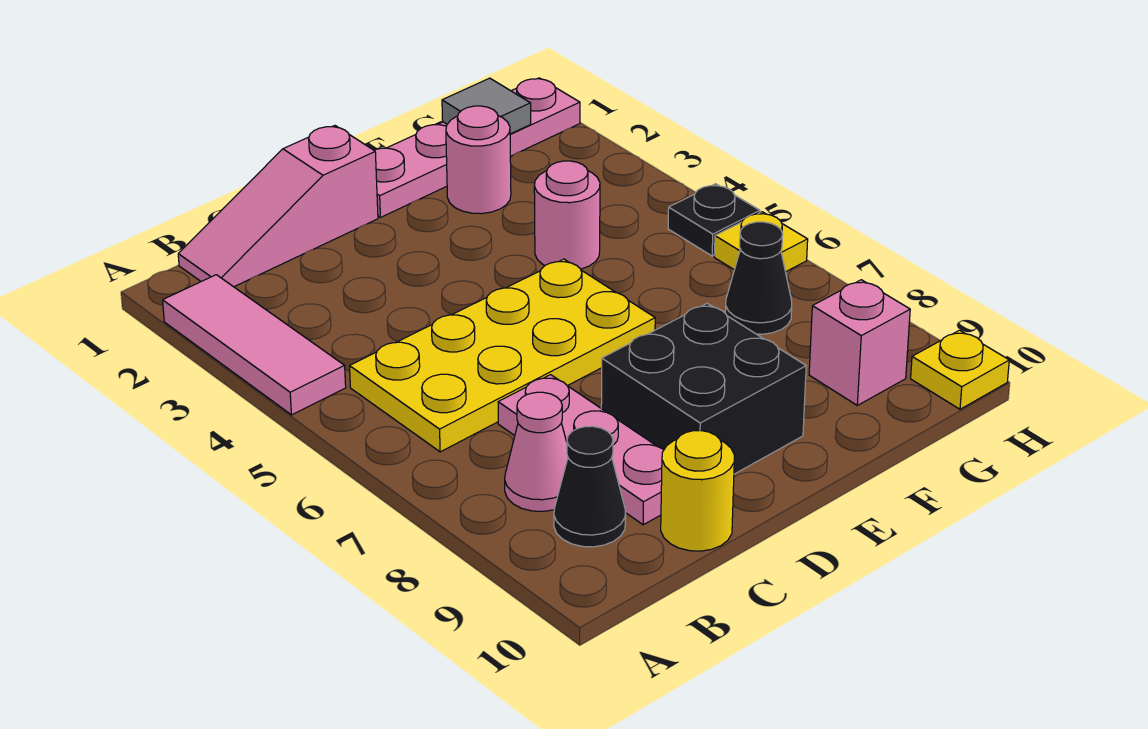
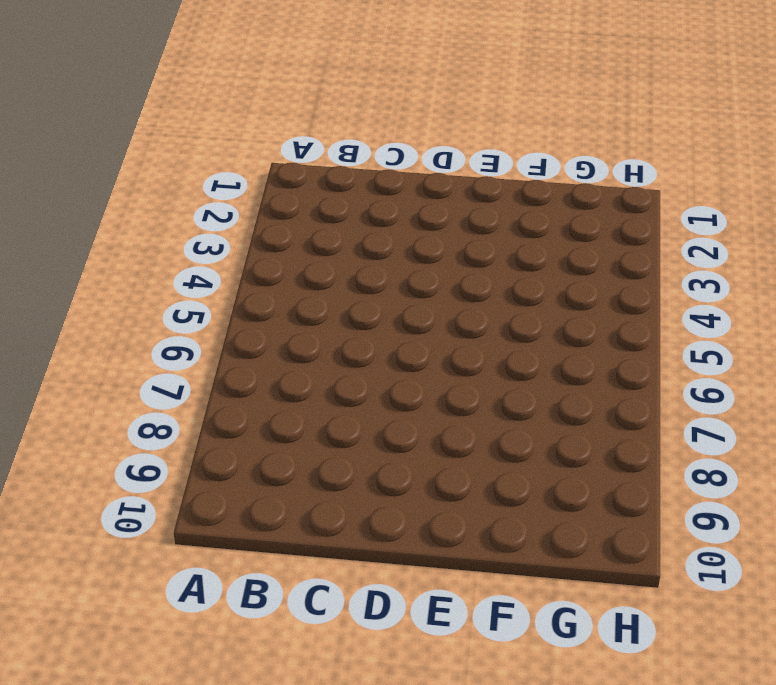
none -> pink 1x3 tile [163,275,346,415]
none -> pink 1x3 slope [178,126,378,287]
none -> yellow 2x4 plate [350,259,655,452]

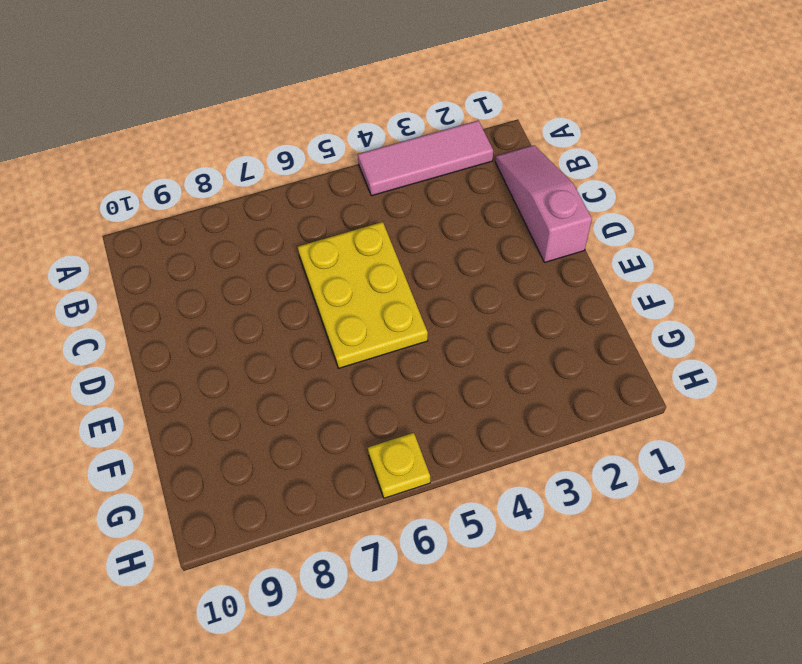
yellow 2x3 plate [298,222,428,368] -> yellow 2x4 plate [350,259,655,452]
none -> pink 1x1 cone [505,392,568,511]
none -> black 1x1 cone [554,426,626,547]
none -> pink 1x3 plate [498,375,664,525]

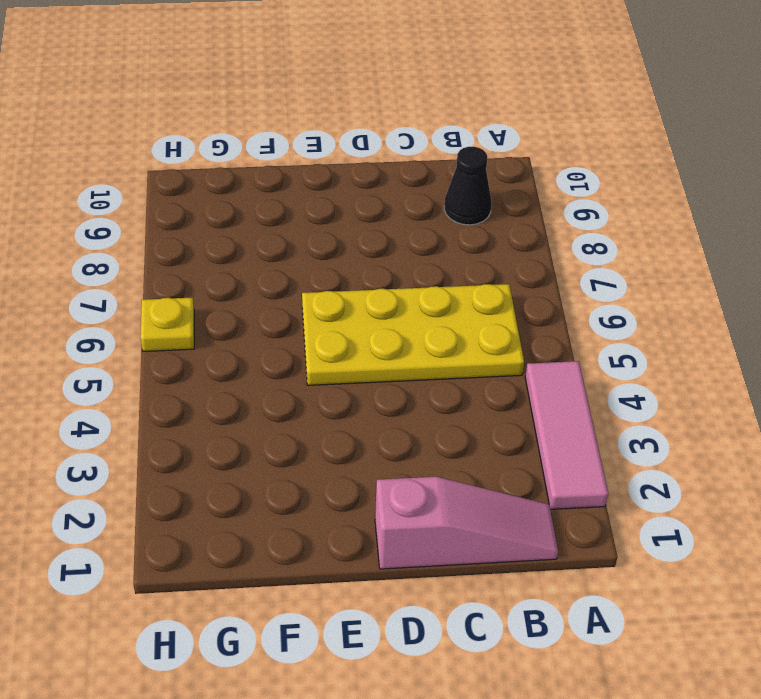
none -> pink 1x1 cone [505,392,568,511]
none -> pink 1x3 plate [498,375,664,525]
none -> yellow 1x1 round brick [661,431,734,551]

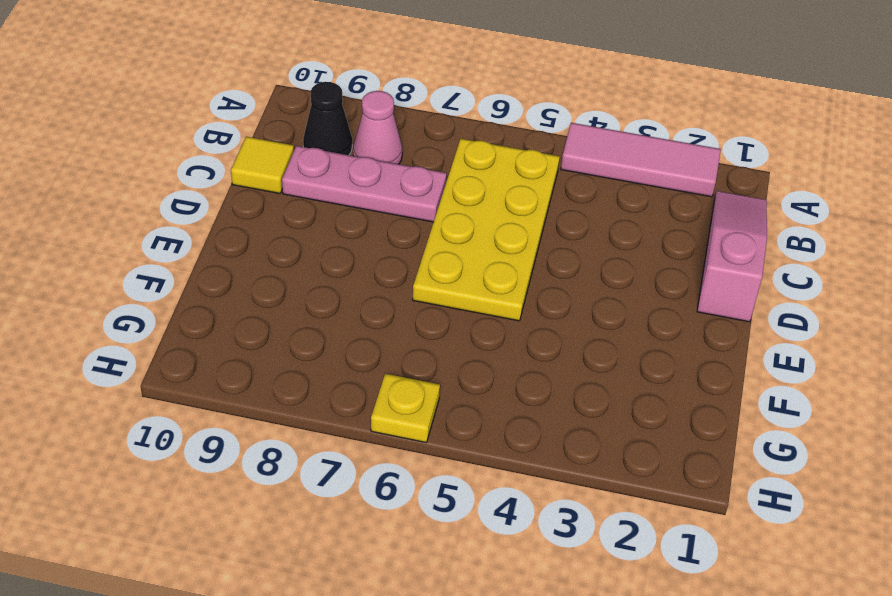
yellow 1x1 tile [231,137,294,193] -> yellow 1x1 round brick [661,431,734,551]
none -> black 2x2 brick [601,303,806,474]
none -> pink 1x4 plate [374,78,580,217]
none -> pink 1x1 round brick [446,106,511,214]

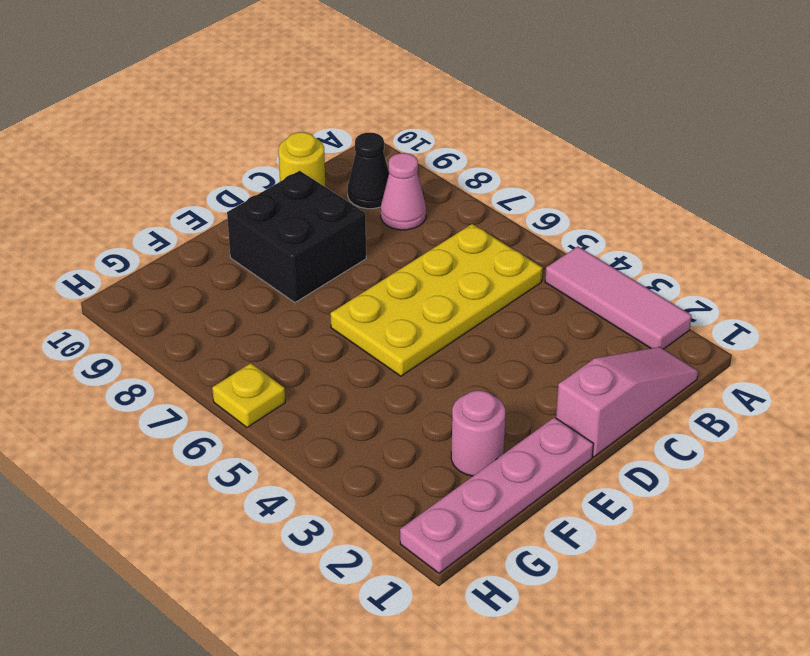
none -> pink 1x3 plate [498,375,664,525]
none -> pink 1x1 round brick [534,161,600,269]
none -> black 1x1 cone [725,222,792,334]

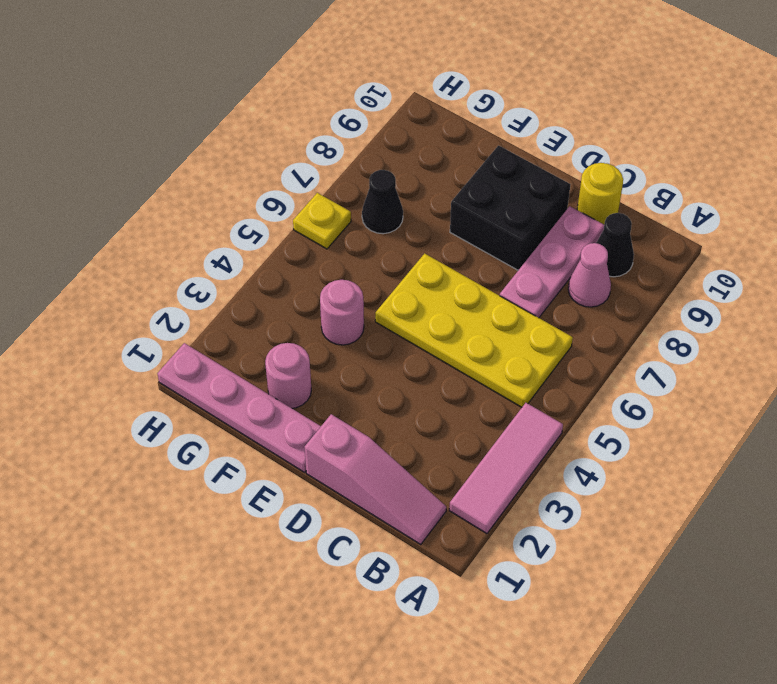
none -> pink 1x1 brick [809,280,910,405]
none -> black 1x1 plate [668,184,760,256]
none -> yellow 1x1 plate [911,330,1009,409]

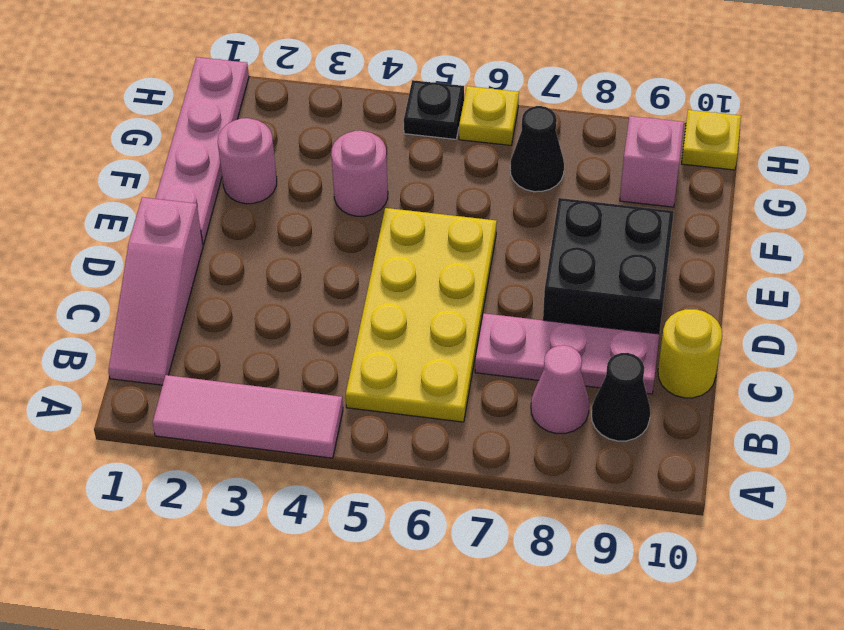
none -> grey 1x1 tile [442,78,531,134]

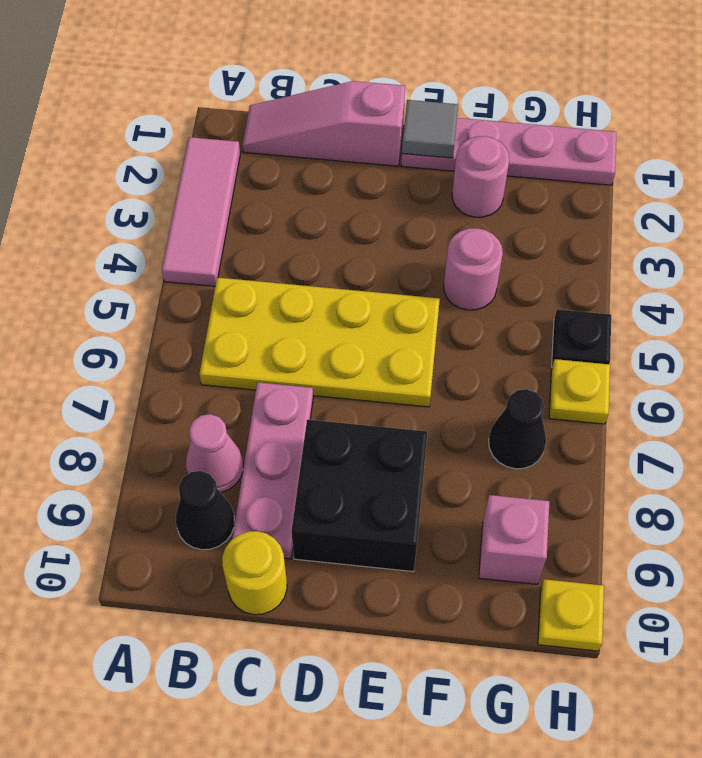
grey 1x1 tile [402,100,458,158] -> grey 1x1 tile moved to [442,78,531,134]

